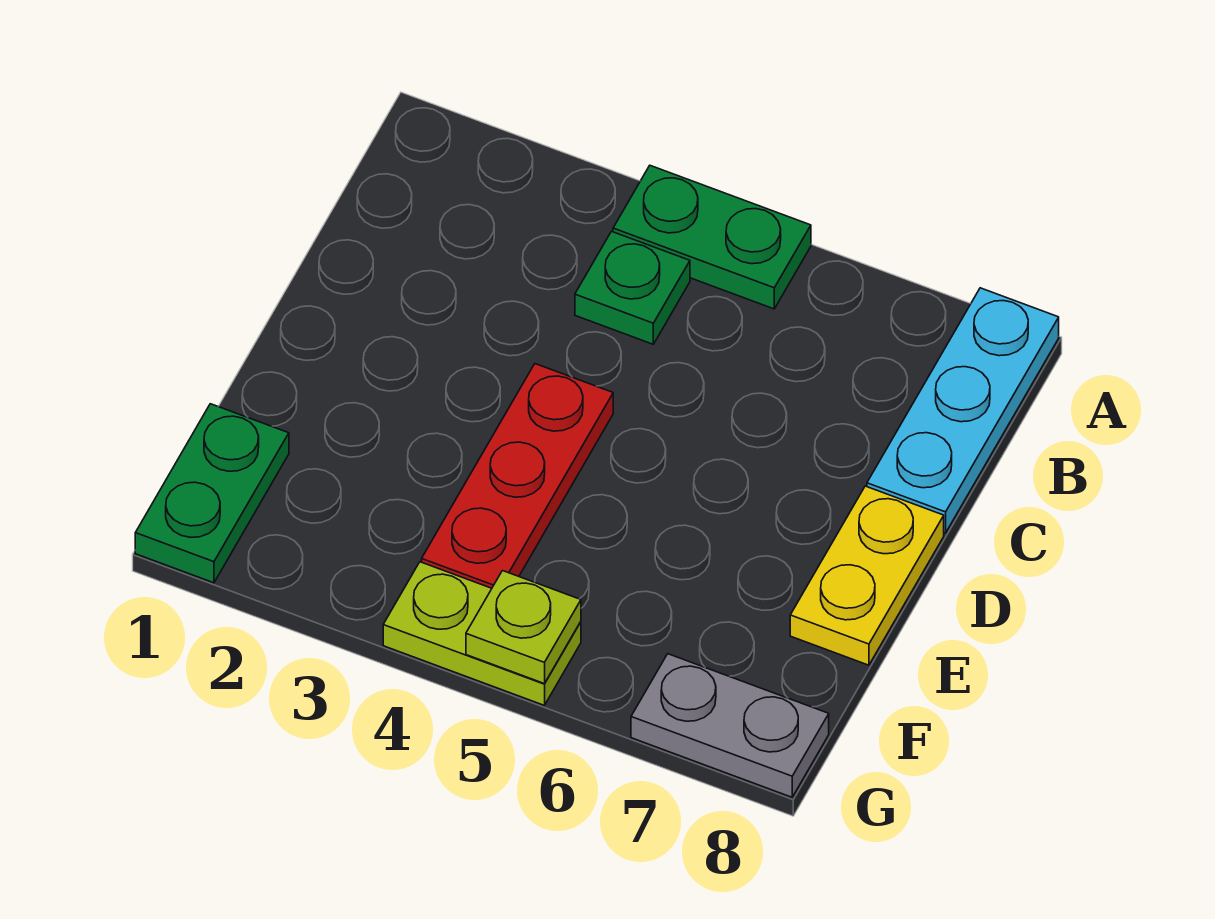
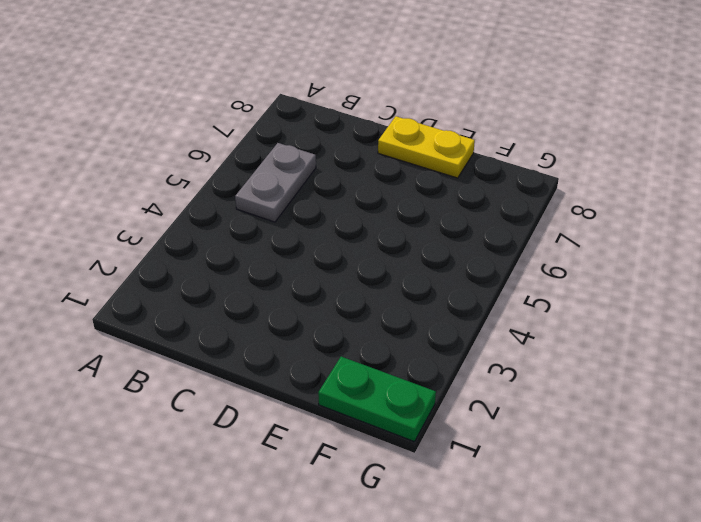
grey 1x2 plate [235,143,316,222] -> grey 1x2 plate moved to [631,654,829,797]
none -> green 1x2 plate [613,166,811,309]
none -> cyan 1x3 plate [867,288,1059,533]

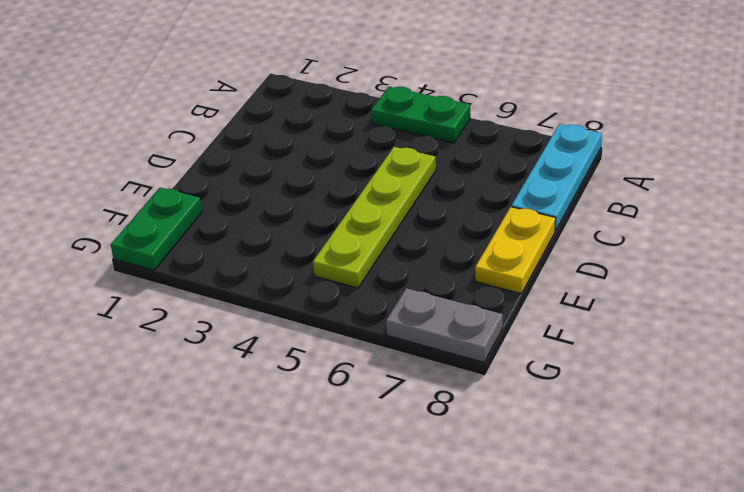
lime 1x4 plate [313,147,436,288] -> none
none -> green 1x1 plate [575,231,690,344]
none -> red 1x3 plate [422,364,613,588]

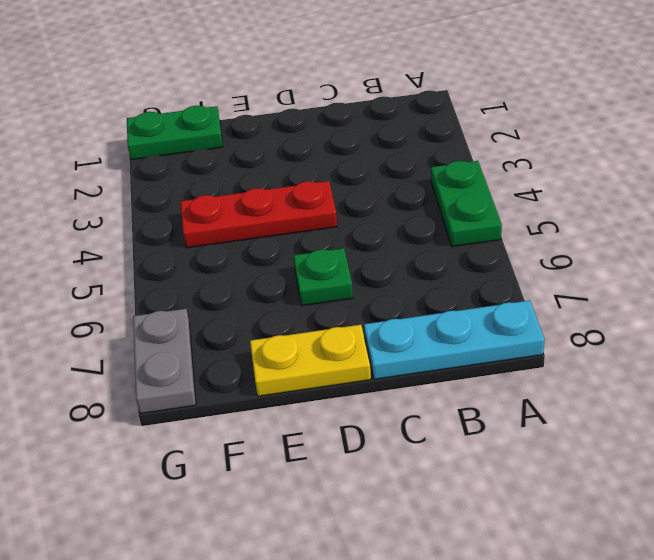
green 1x1 plate [294,248,353,306] -> green 1x1 plate moved to [575,231,690,344]
none -> lime 1x2 plate [383,562,581,705]
none -> lime 1x1 plate [466,571,581,684]

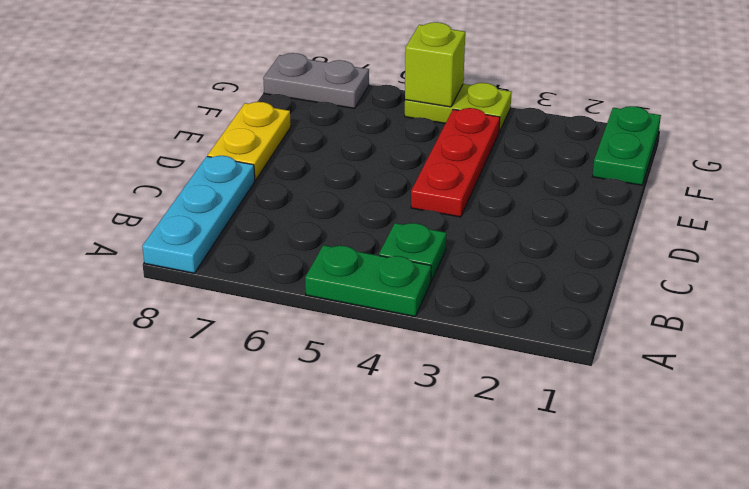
lime 1x1 brick [405,22,465,107] -> lime 1x1 plate [466,571,581,684]

